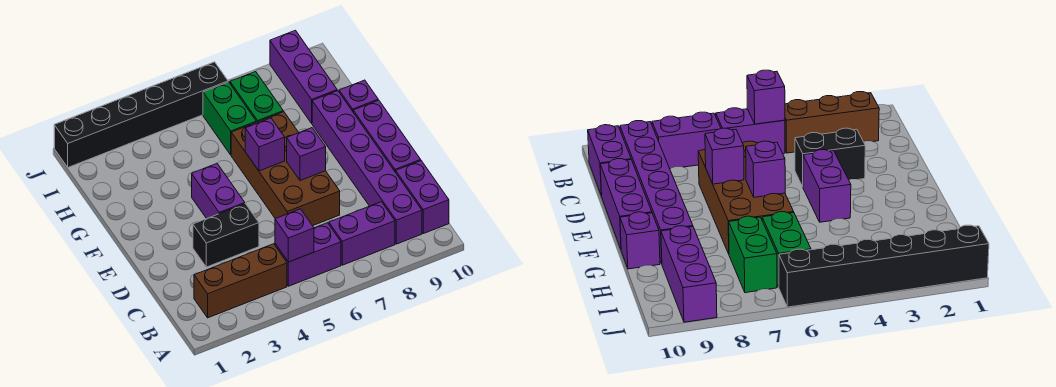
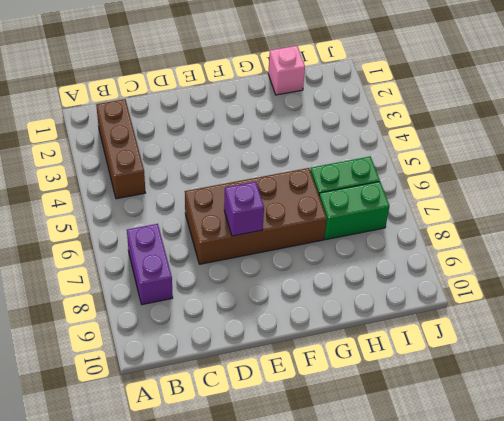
pink 1x1 brick [268,46,305,95] -> none
none -> purple 1x2 brick [275,223,341,286]
none -> purple 1x6 brick [312,91,422,244]
none -> purple 1x2 brick [396,161,449,234]

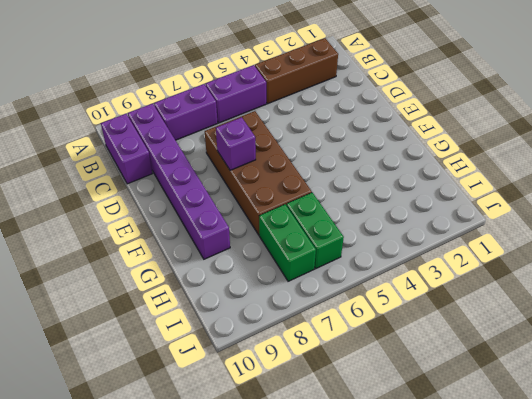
none -> black 1x2 brick [193,204,259,267]
none -> purple 1x3 brick [353,100,421,172]
none -> purple 1x2 brick [192,163,245,219]

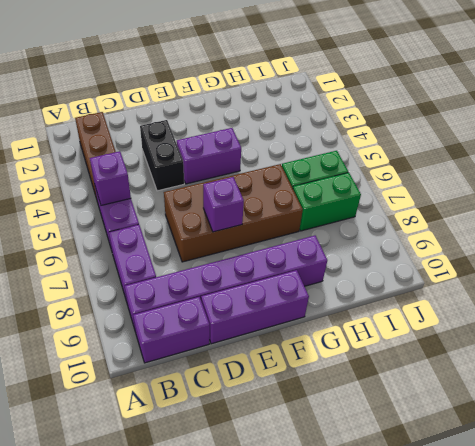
none -> purple 1x1 brick [339,80,378,111]
none -> purple 1x3 brick [270,30,338,123]
none -> black 1x6 brick [54,62,228,167]

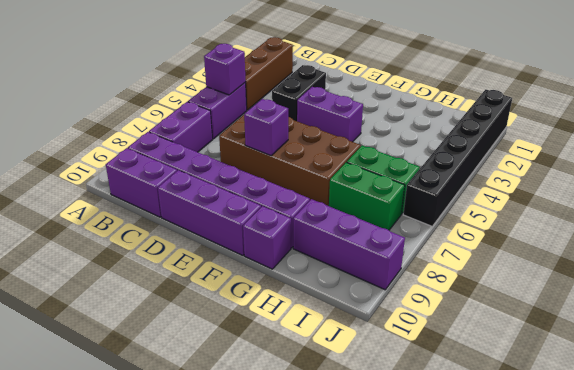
none -> purple 1x1 brick [245,118,285,171]

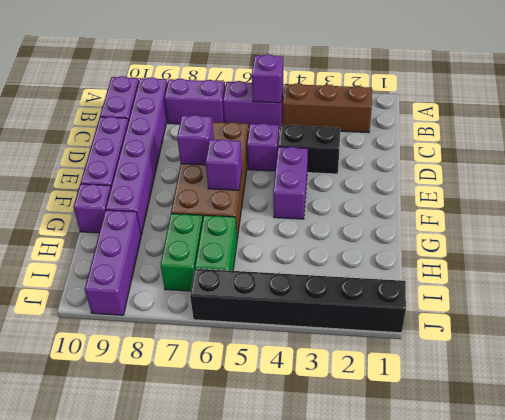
purple 1x1 brick [247,123,279,171] -> none

